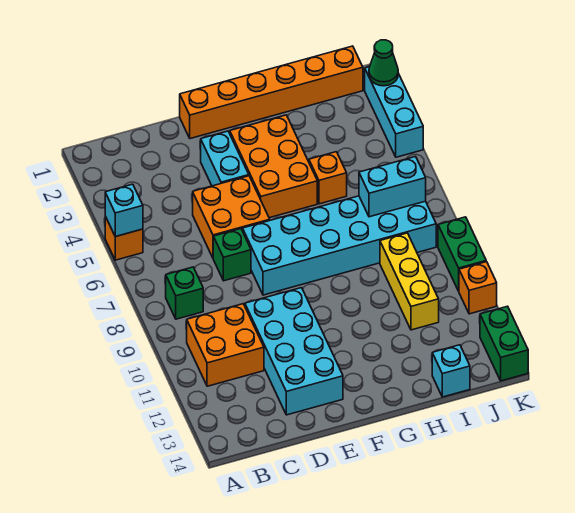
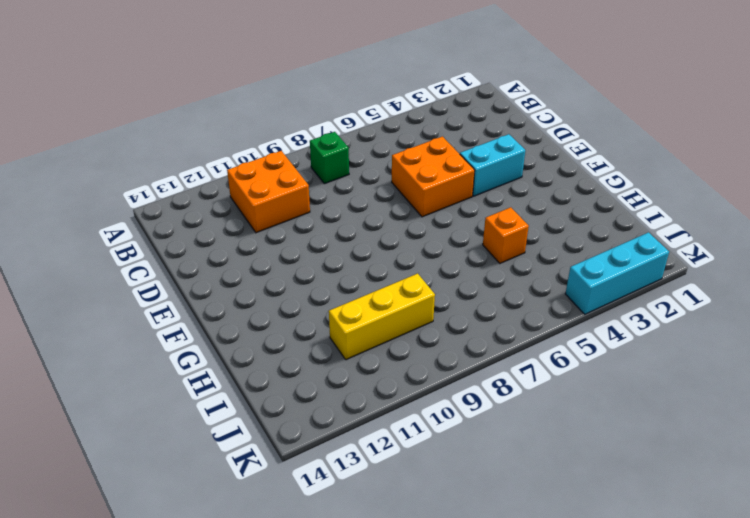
none -> orange 1x1 brick [105,217,143,260]
none -> green 1x1 brick [213,229,251,281]
none -> cyan 2x4 brick [245,288,343,415]

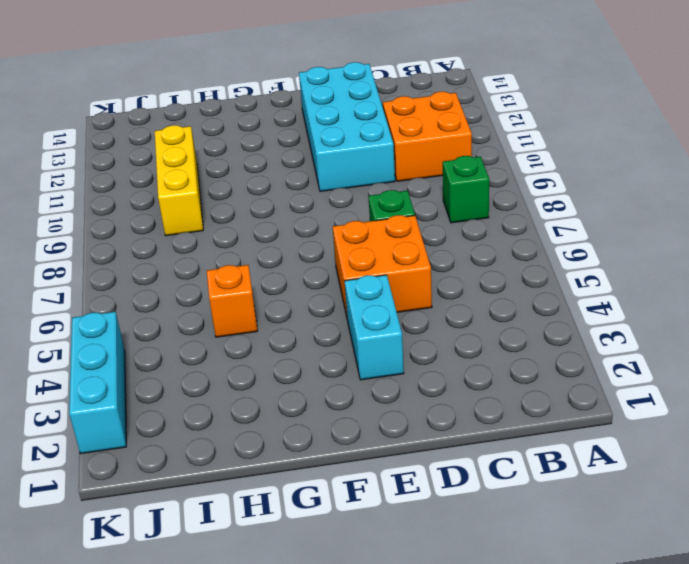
none -> orange 1x1 brick [105,217,143,260]
none -> orange 1x6 brick [180,46,363,139]
none -> cyan 2x6 brick [243,196,436,295]

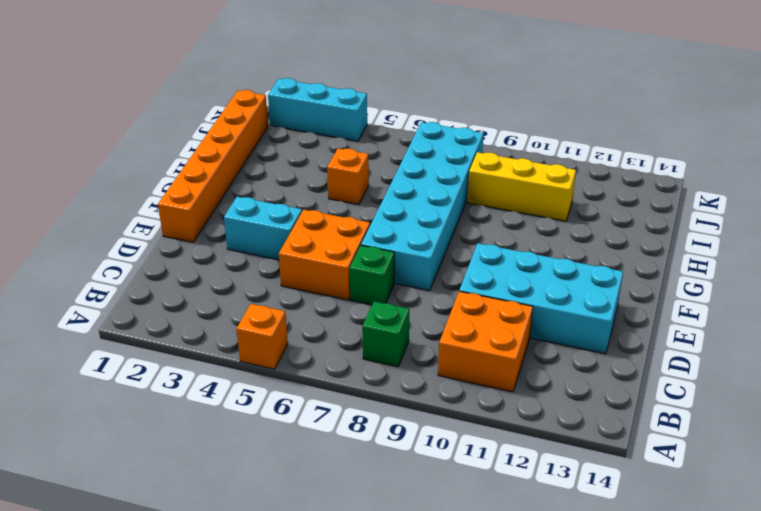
none -> orange 2x3 brick [230,115,317,218]
none -> cyan 1x1 brick [432,345,470,397]
none -> green 1x2 brick [438,217,486,291]

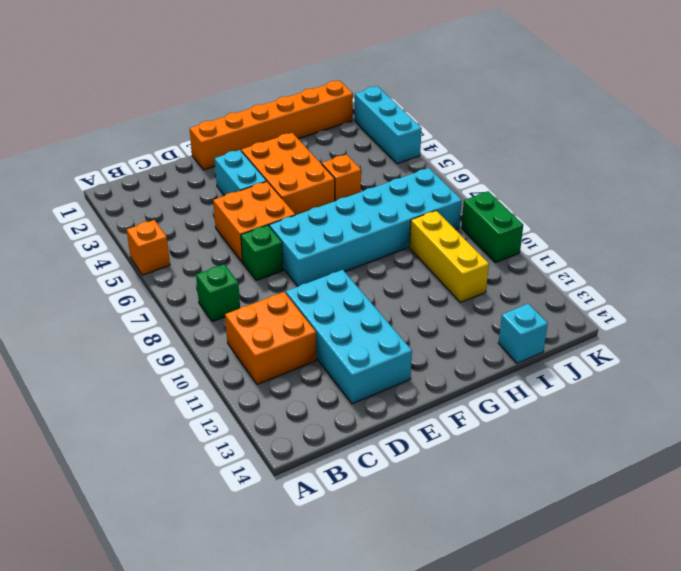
none -> orange 1x1 brick [459,262,497,314]
none -> green 1x2 brick [480,306,528,381]
none -> cyan 1x1 brick [105,184,143,237]

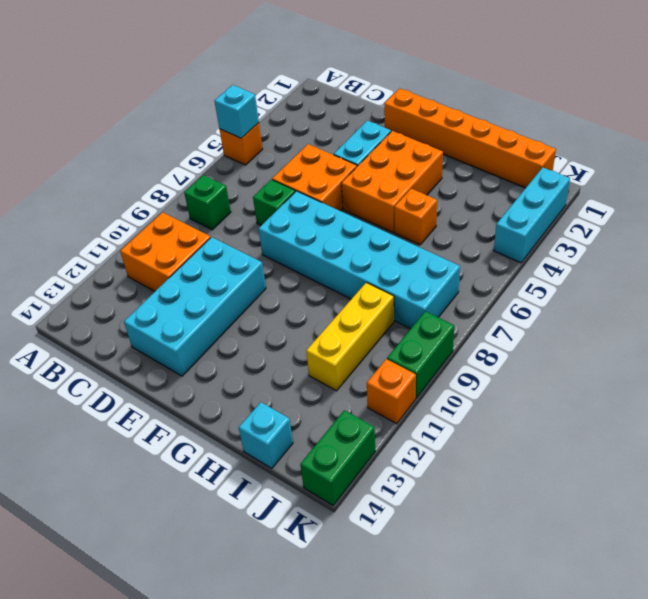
none -> cyan 1x2 brick [359,157,426,217]
none -> green 1x1 cone [369,40,398,86]

